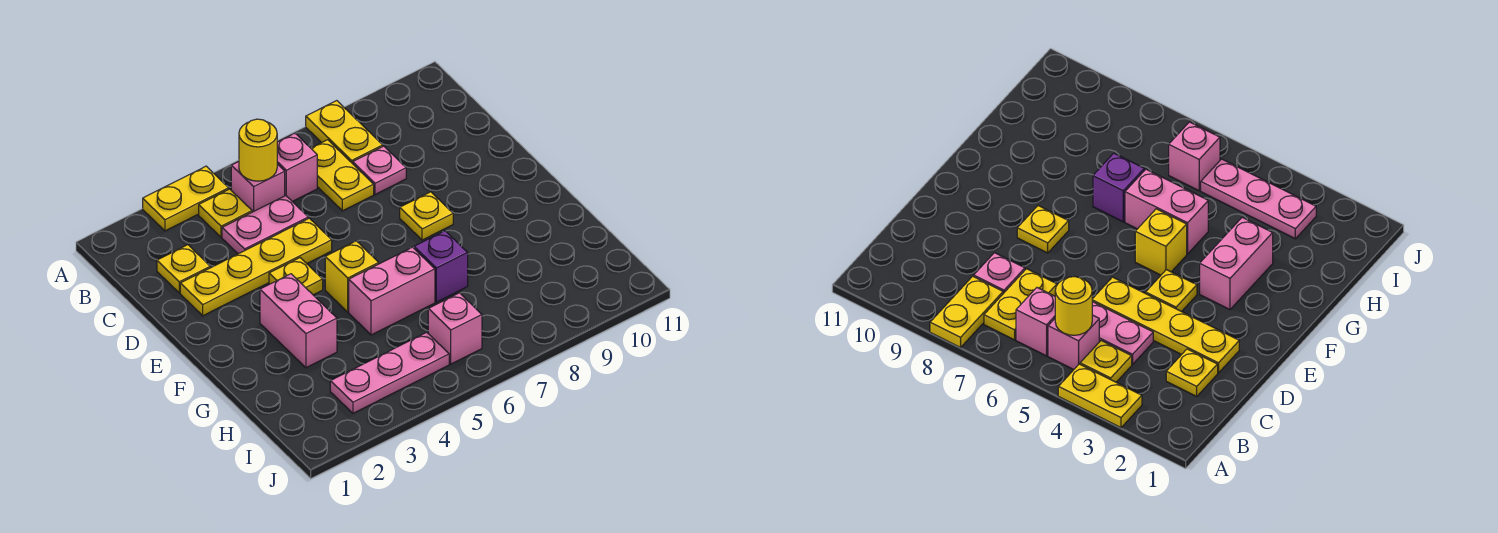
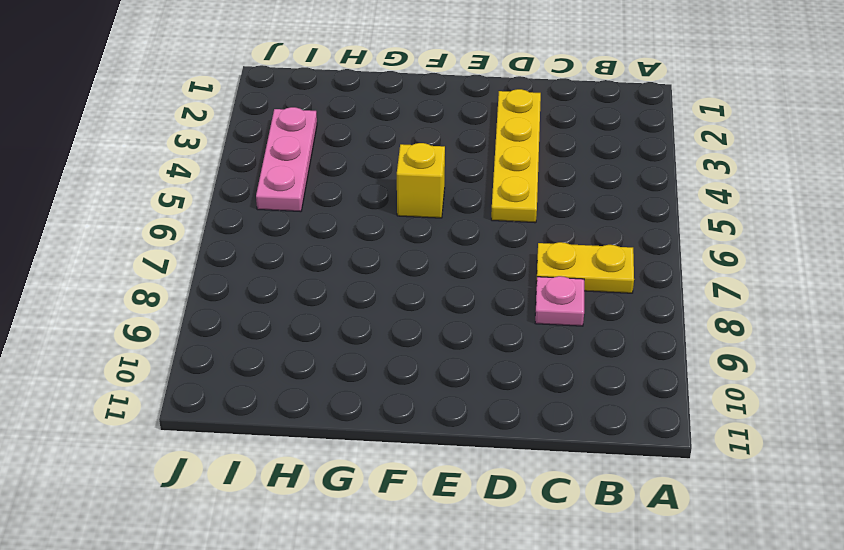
none -> yellow 1x2 plate [143,166,229,231]
none -> yellow 1x2 plate [306,101,383,164]
none -> yellow 1x1 plate [199,189,252,237]

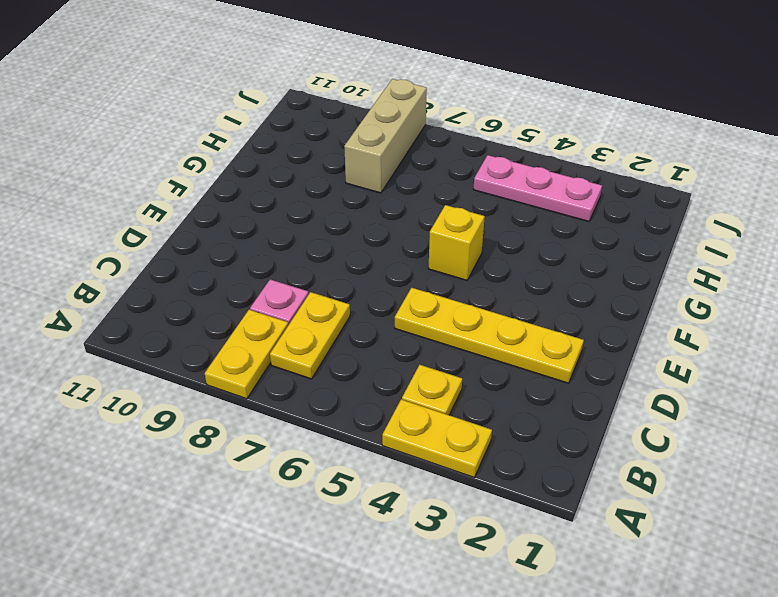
tan 1x3 brick [344,79,427,193] -> none
none -> pink 1x1 brick [231,162,285,212]
none -> pink 1x1 brick [277,133,317,202]
none -> yellow 1x1 plate [157,245,210,293]

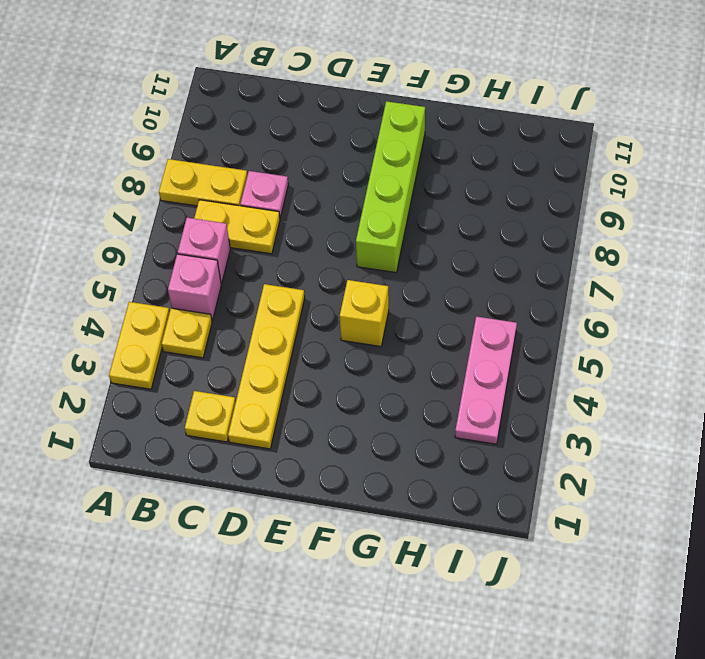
lime 1x4 brick [356,101,425,273] -> none
none -> pink 1x2 plate [222,196,308,254]
none -> yellow 1x1 plate [269,258,323,295]
none -> yellow 1x1 plate [400,192,453,240]

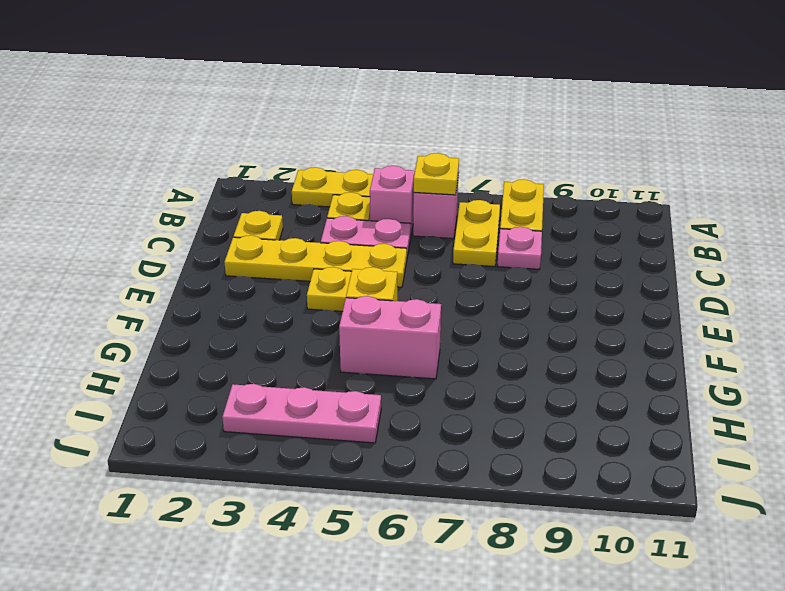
yellow 1x1 plate [414,153,459,195] -> yellow 1x1 plate moved to [400,192,453,240]
none -> pink 1x2 brick [260,274,337,368]
none -> purple 1x1 brick [414,231,468,302]
none -> pink 1x1 brick [428,293,482,364]

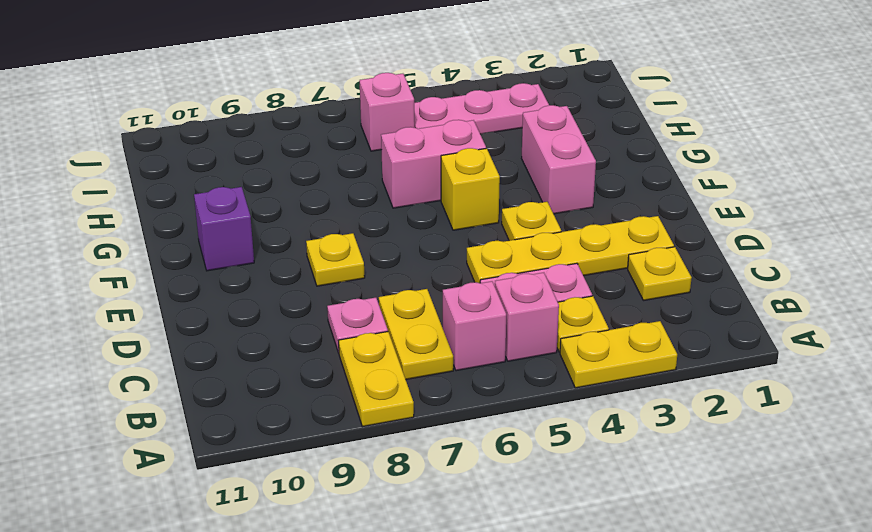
purple 1x1 brick [194,187,254,271] -> purple 1x1 brick moved to [414,231,468,302]
none -> yellow 1x1 round brick [239,119,277,181]

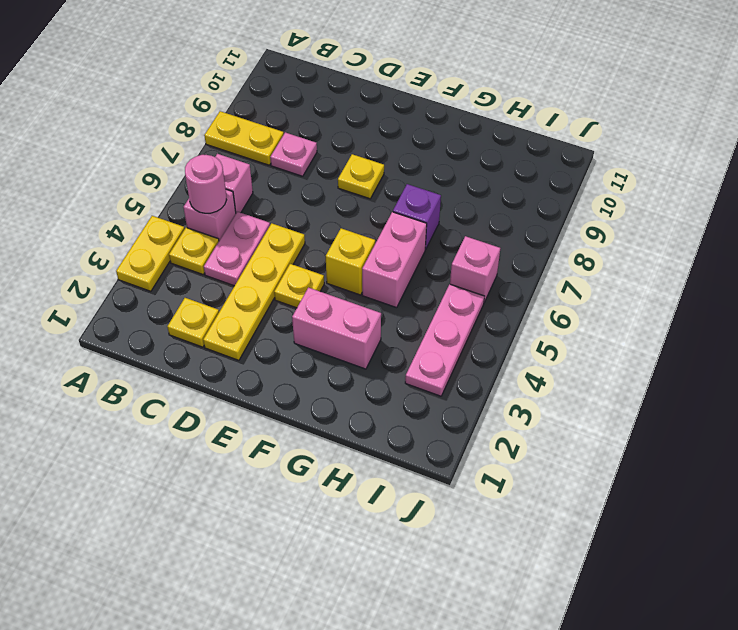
pink 1x1 round brick [185,155,226,213] -> yellow 1x1 round brick [239,119,277,181]
none -> yellow 1x2 plate [311,140,374,211]

